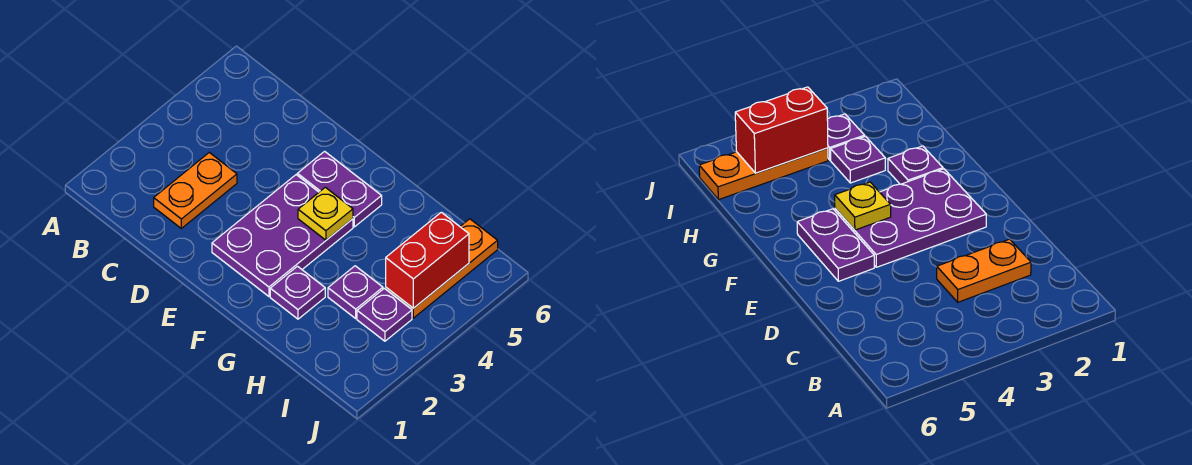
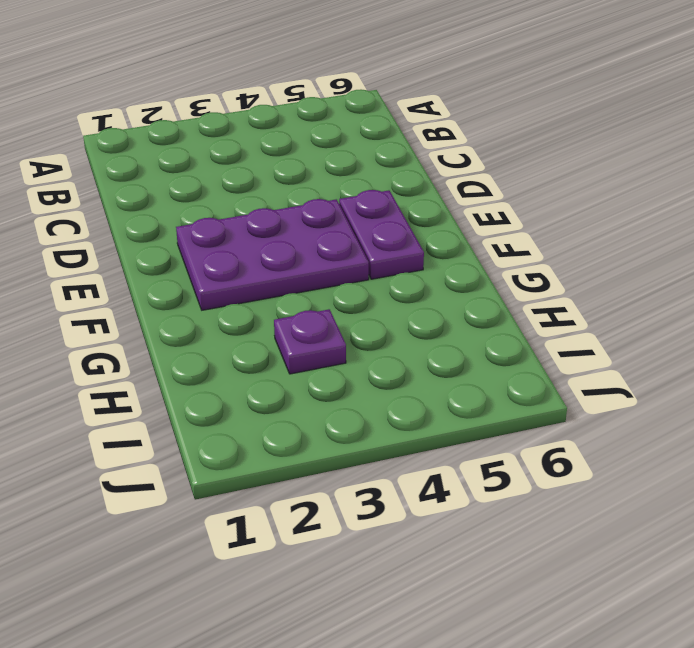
none -> orange 1x2 plate [154,153,237,228]
none -> purple 1x1 plate [270,266,325,319]

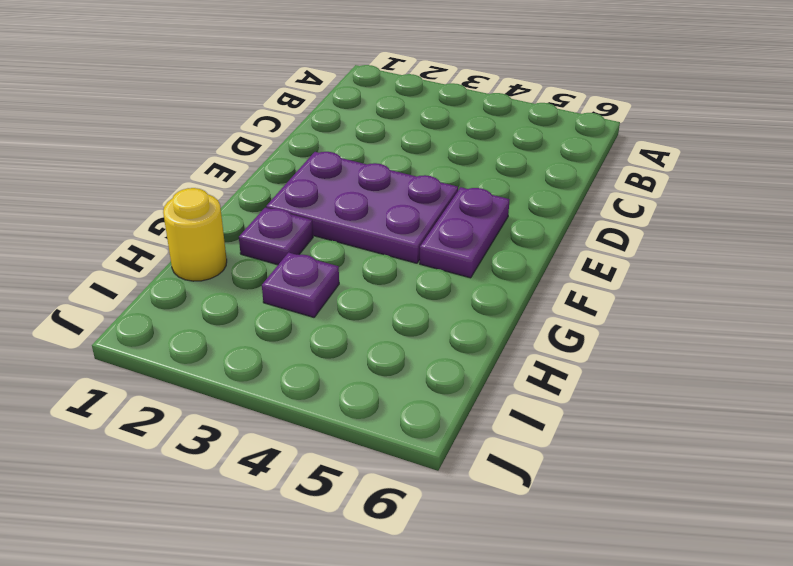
yellow 1x1 round brick [163,188,227,281] -> none
none -> orange 1x2 plate [154,153,237,228]
none -> purple 1x1 plate [357,288,412,341]

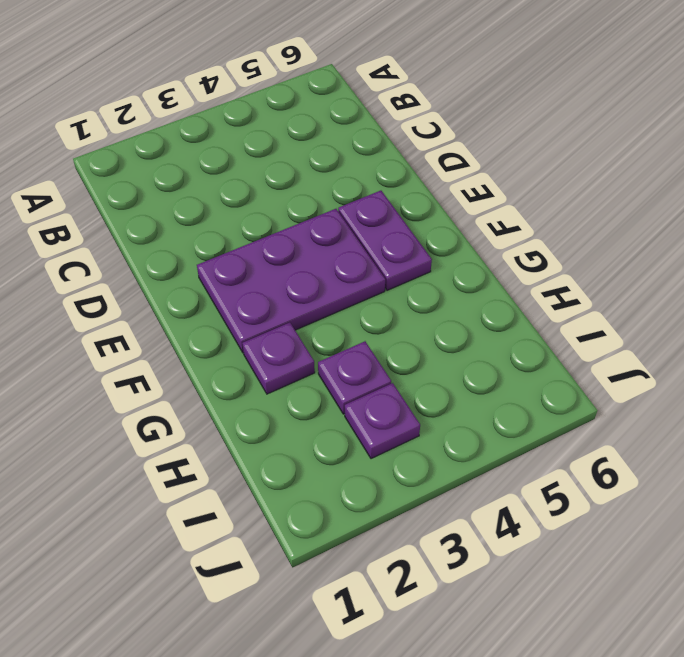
none -> orange 1x2 plate [154,153,237,228]
none -> orange 1x3 plate [386,219,498,318]

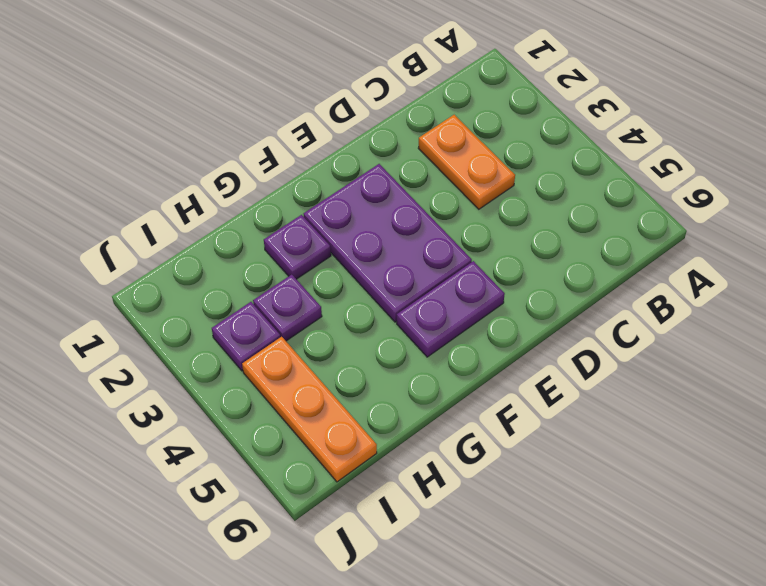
none -> yellow 1x1 plate [298,187,353,240]
none -> red 1x2 brick [386,212,469,308]

